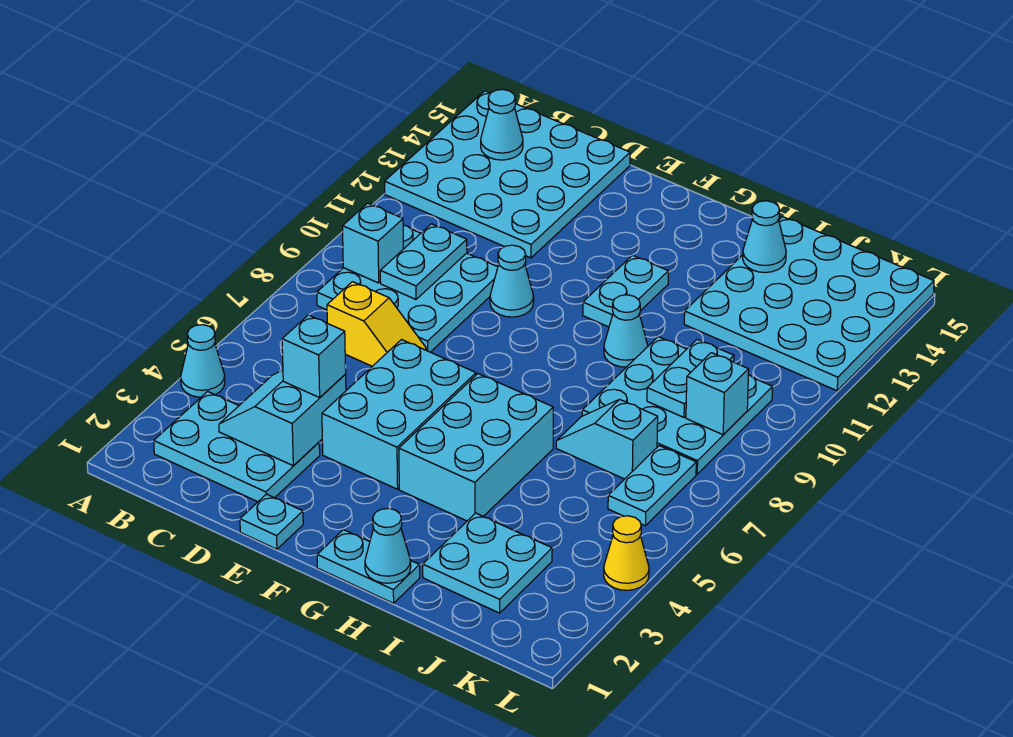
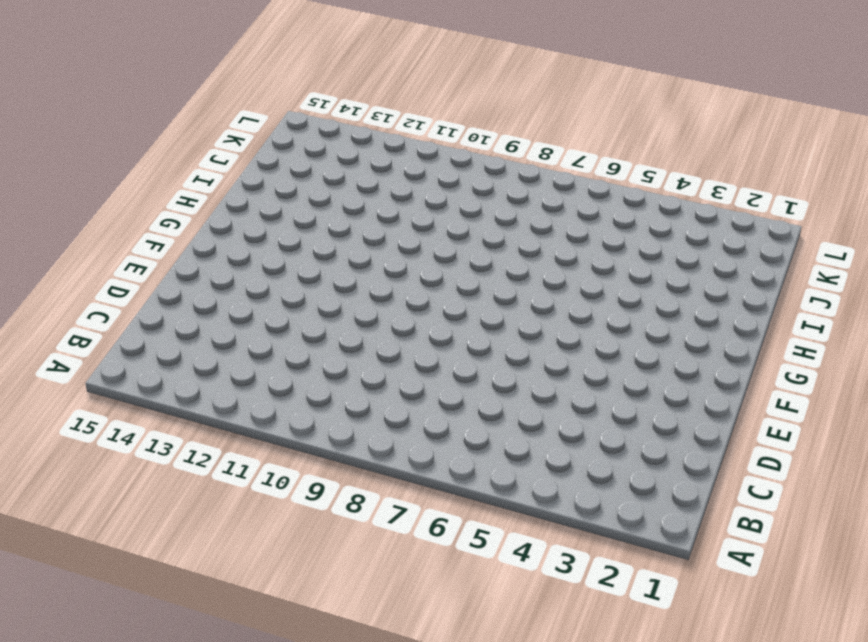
none -> cyan 1x1 cone [181,325,225,397]
none -> cyan 4x4 plate [385,91,630,258]
none -> cyan 2x3 plate [154,392,320,502]

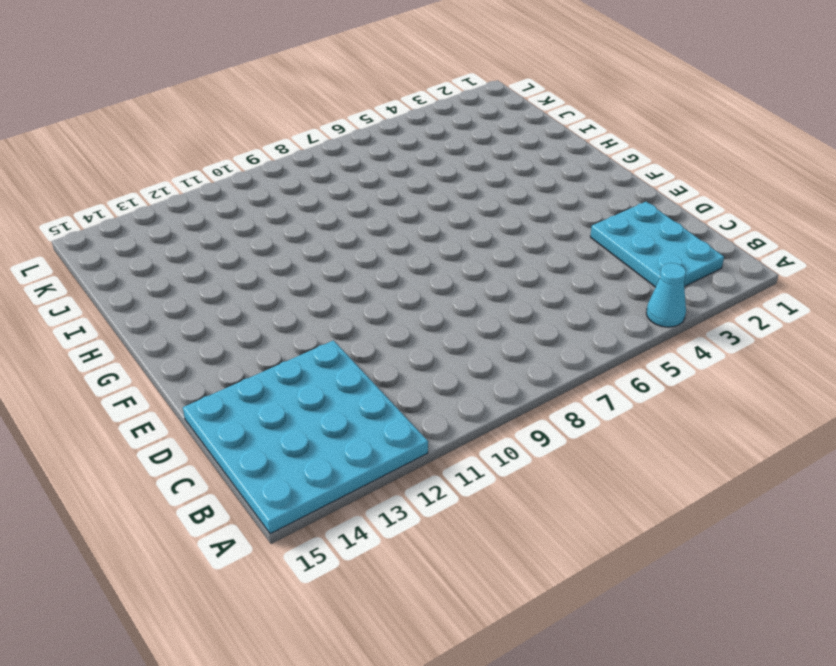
none -> cyan 3x3 plate [317,225,498,352]
none -> yellow 1x2 slope [327,282,426,366]
none -> cyan 1x1 plate [240,494,303,549]

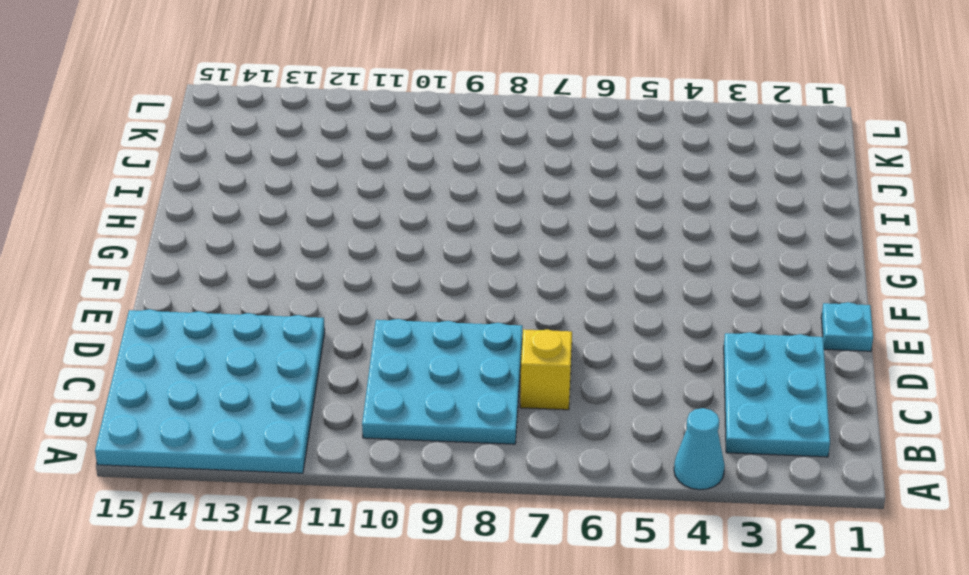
none -> cyan 2x3 brick [322,340,476,489]
none -> cyan 1x1 cone [490,245,534,317]
none -> cyan 1x2 plate [317,530,420,603]

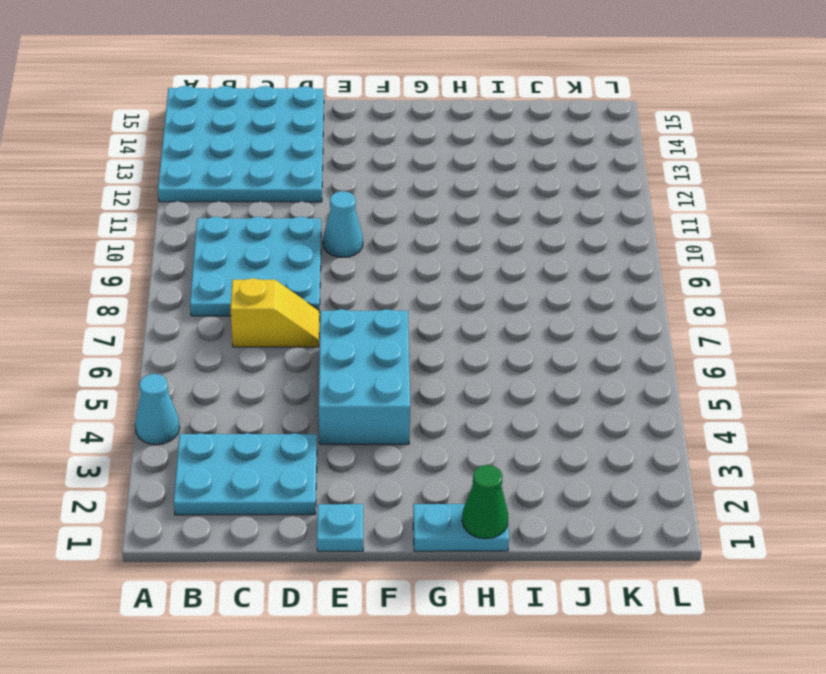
green 1x1 cone [462,465,508,539] -> cyan 1x1 cone [365,508,411,583]
none -> cyan 2x3 brick [399,374,553,521]
none -> cyan 1x2 plate [583,255,668,327]
none -> cyan 1x1 cone [604,295,648,367]

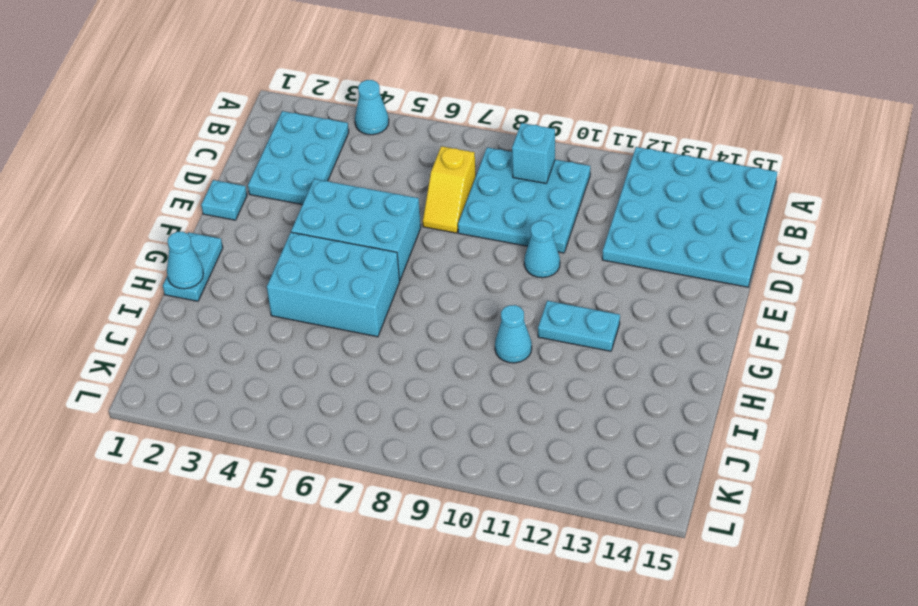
none -> cyan 2x2 plate [423,513,552,613]
none -> cyan 1x2 slope [556,399,658,479]
none -> cyan 3x3 plate [582,337,773,474]

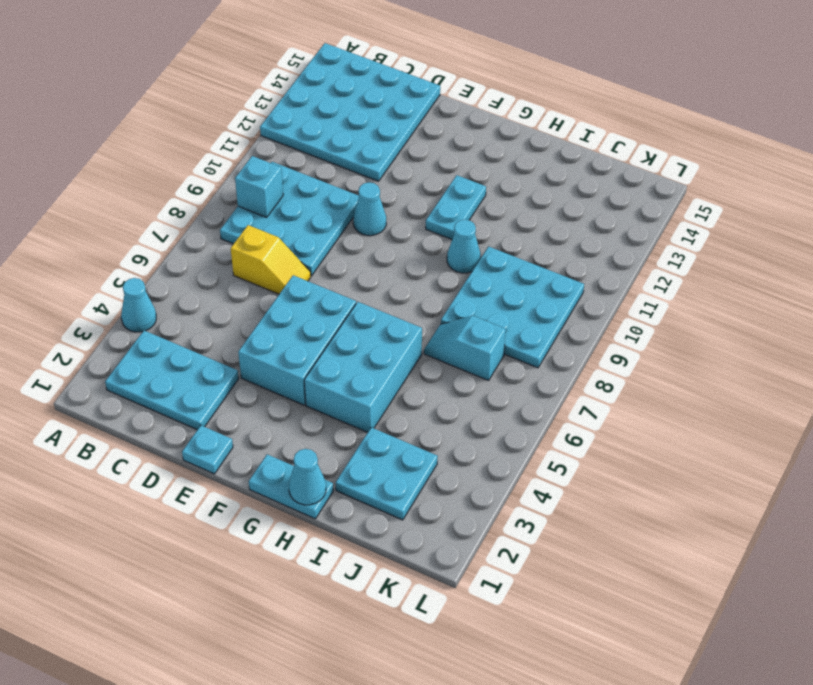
none -> cyan 4x4 plate [684,217,934,391]
none -> cyan 1x2 plate [608,446,696,526]
none -> yellow 1x1 cone [604,516,649,590]

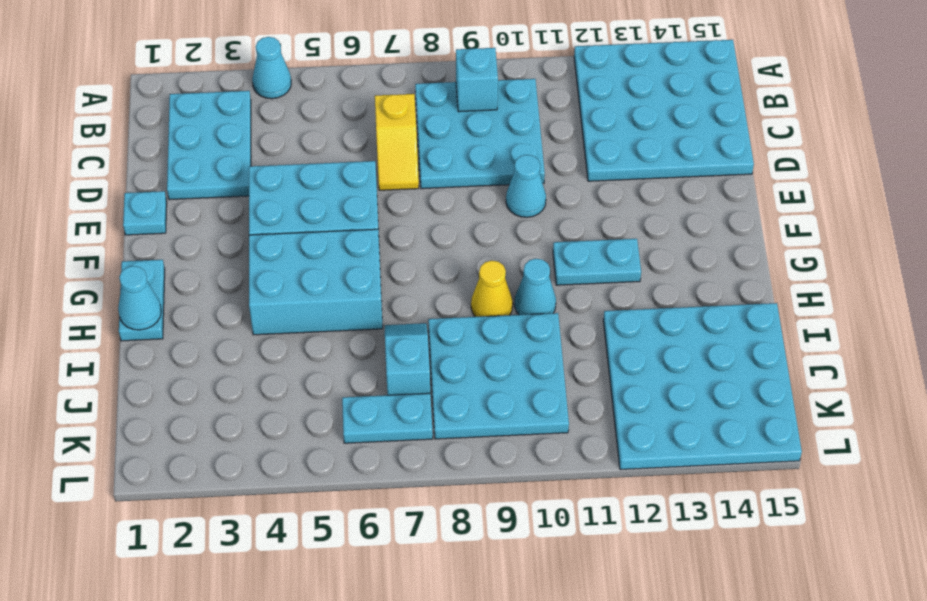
yellow 1x1 cone [471,260,513,317] -> yellow 1x1 cone moved to [604,516,649,590]
none -> cyan 2x2 plate [423,513,552,613]
none -> cyan 1x1 cone [481,89,523,160]
none -> cyan 2x2 slope [219,370,346,466]

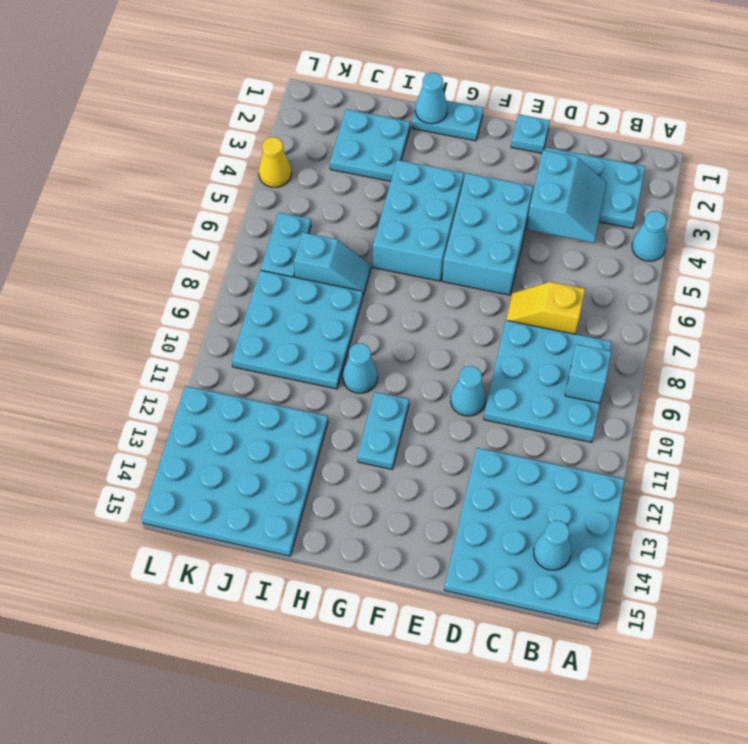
none -> cyan 1x2 plate [380,224,467,299]
none -> cyan 1x1 cone [743,201,786,273]
none -> cyan 1x2 plate [647,339,734,417]

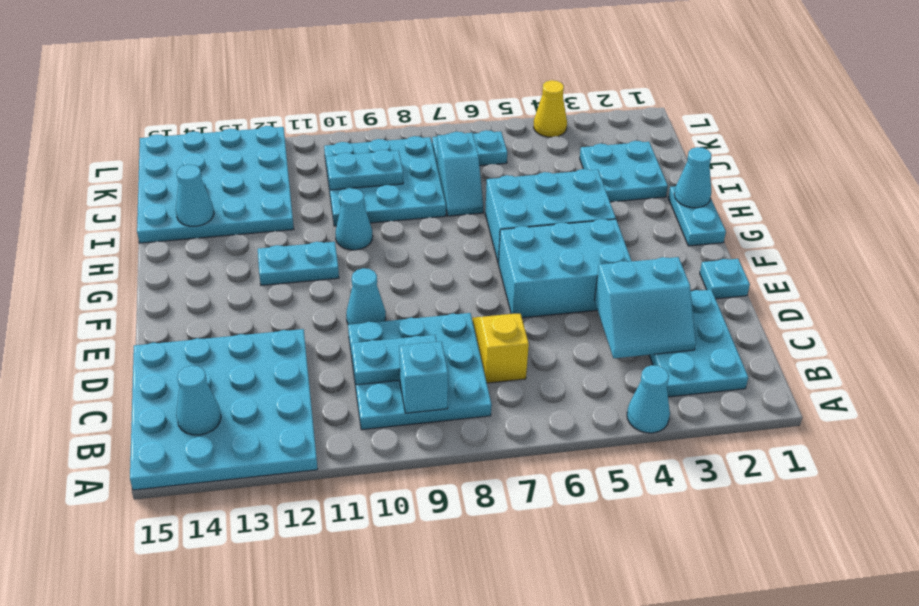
none -> cyan 1x1 brick [686,353,749,435]
none -> cyan 1x1 brick [282,315,346,398]

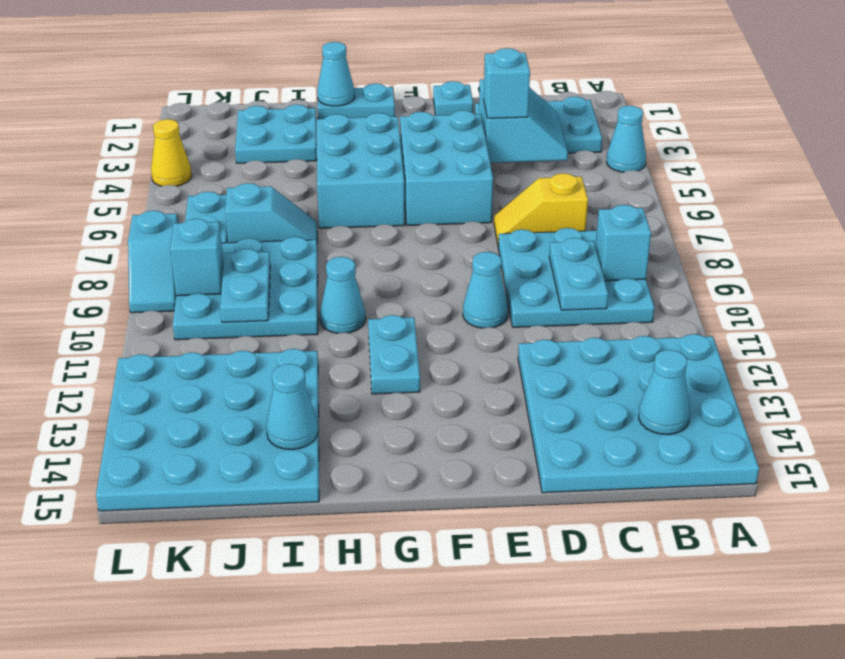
cyan 1x2 slope [128,211,178,313] -> none

